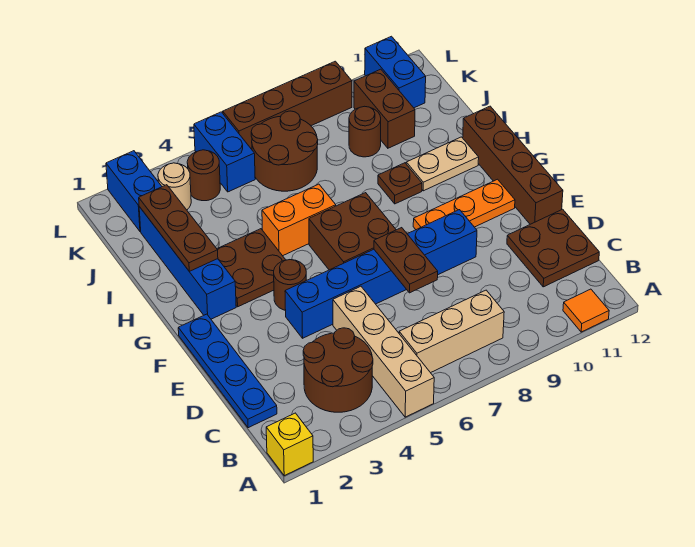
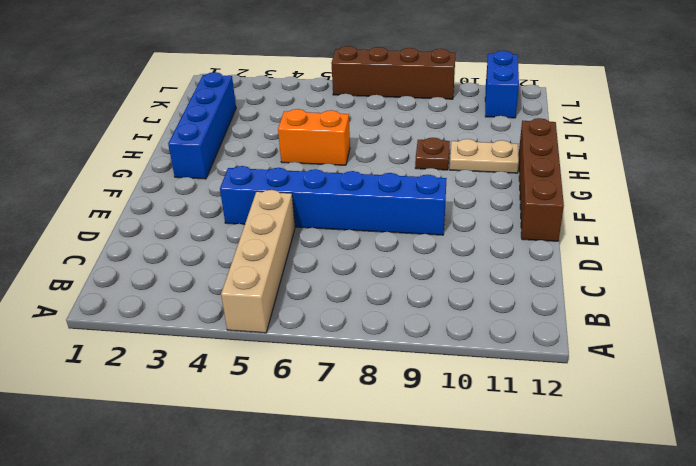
none -> yellow 1x1 brick [266,413,313,476]
none -> orange 1x1 tile [563,289,609,332]
none -> brown 2x2 round brick [303,328,373,412]

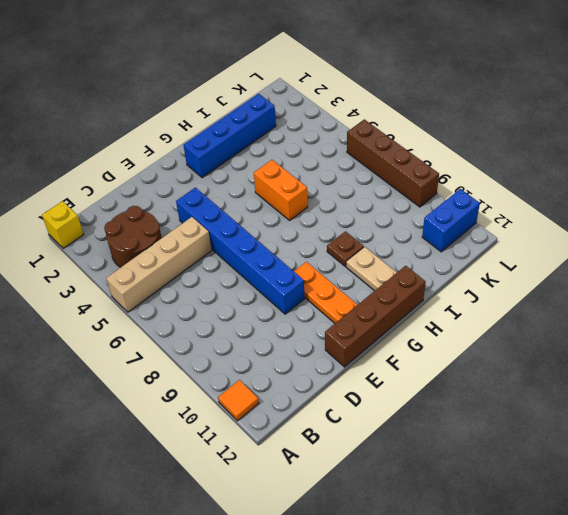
none -> tan 1x3 brick [399,290,504,373]
none -> blue 1x4 plate [178,314,277,428]
none -> brown 2x2 plate [507,209,599,287]

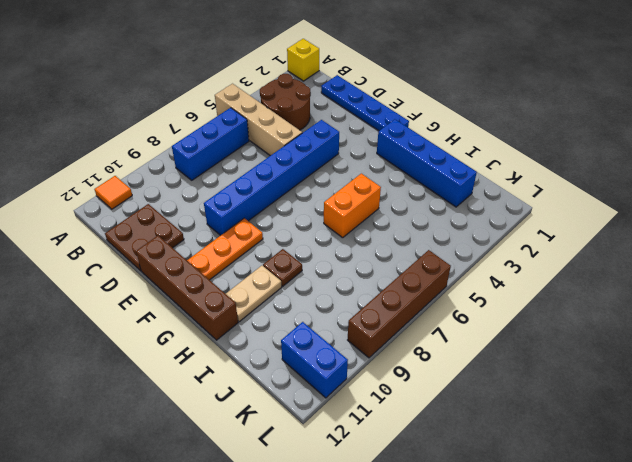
blue 1x3 brick [172,108,249,180] -> tan 1x3 brick [399,290,504,373]
none -> brown 1x1 round brick [274,260,306,310]
none -> brown 2x2 brick [309,193,396,270]
none -> brown 2x2 plate [217,229,285,307]

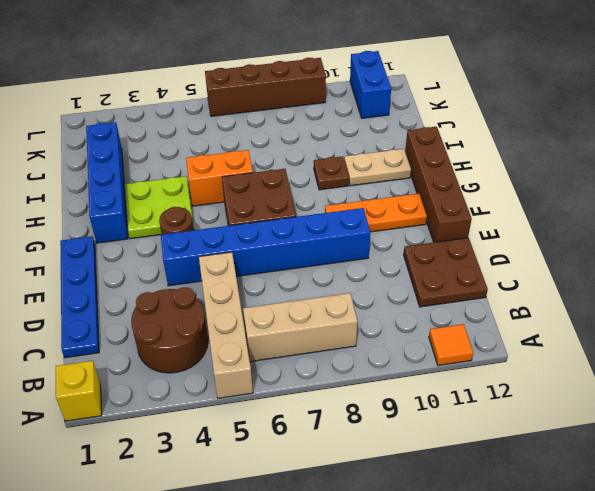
lime 2x2 plate [125,176,194,239] -> brown 2x2 plate [217,229,285,307]
none -> brown 2x2 round brick [251,111,318,191]
none -> brown 1x1 round brick [349,106,381,157]
none -> brown 1x2 brick [354,69,415,148]

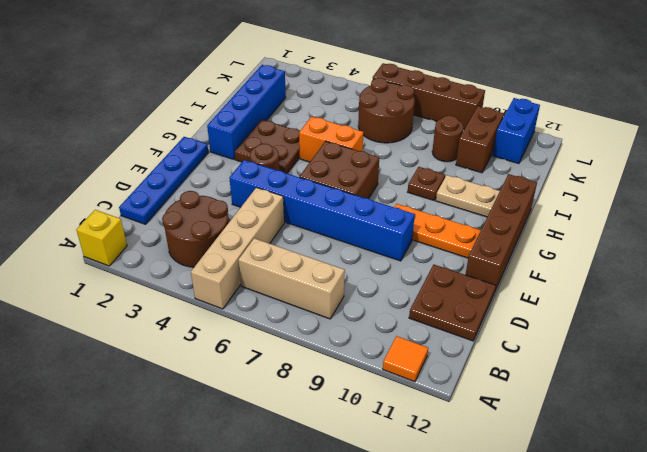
none -> blue 1x2 brick [106,151,162,232]
none -> tan 1x1 round brick [158,163,191,210]
none -> brown 1x1 round brick [187,150,220,201]

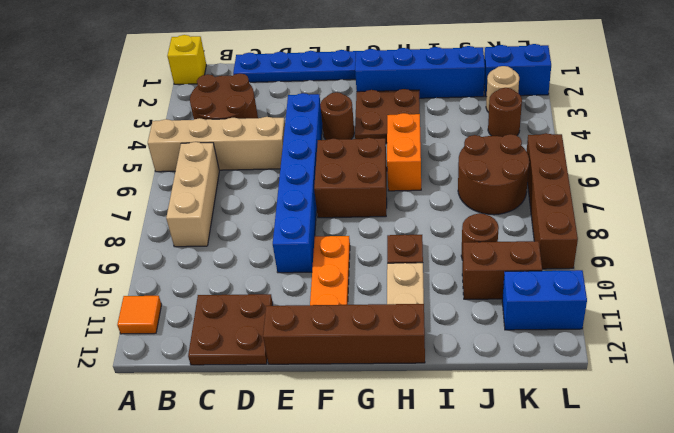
none -> blue 1x2 brick [194,112,255,192]
none -> brown 1x2 plate [374,228,438,293]
none -> brown 1x3 plate [139,185,218,271]

